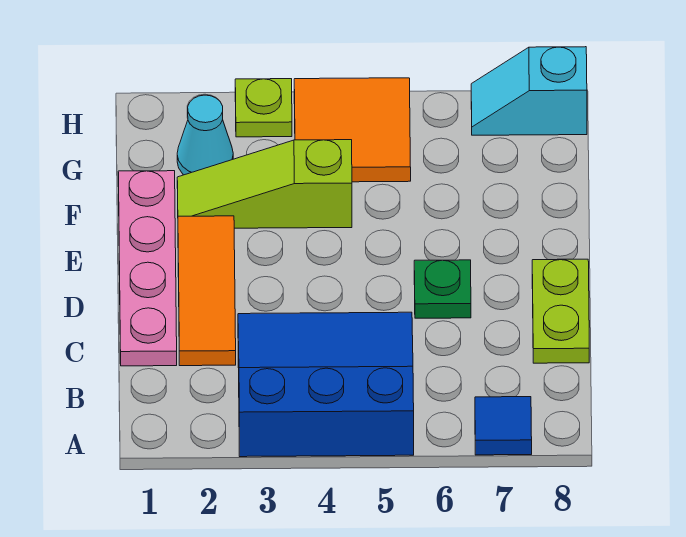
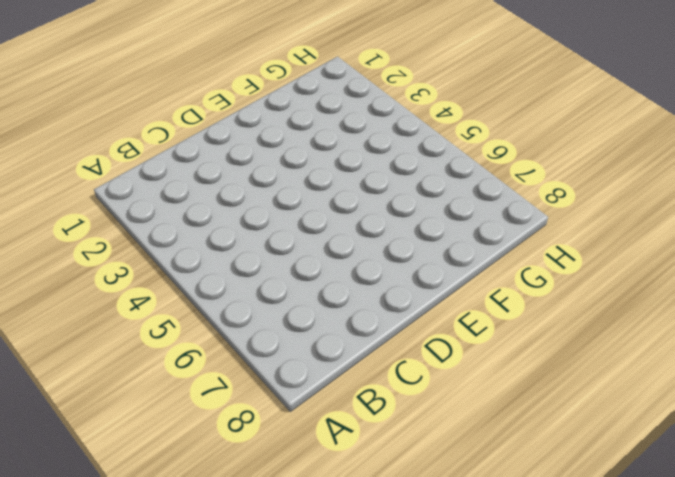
none -> blue 3x3 slope [238,312,414,457]
none -> blue 1x1 tile [475,397,532,455]

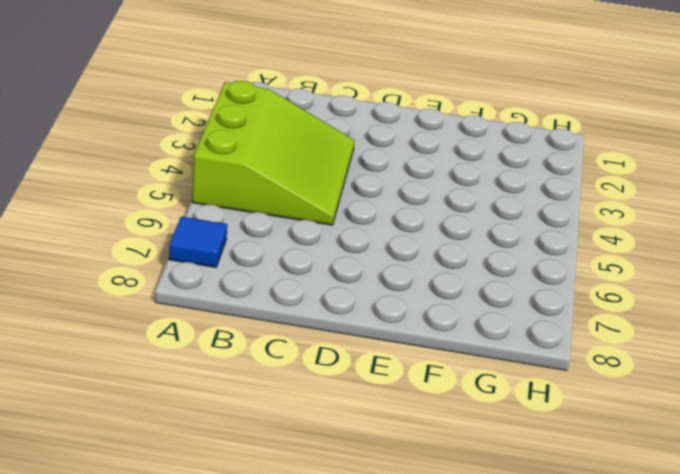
lime 3x3 slope [192,81,355,225] -> blue 3x3 slope [238,312,414,457]
none -> pink 1x4 plate [118,171,177,366]
none -> orange 1x3 tile [178,216,236,366]

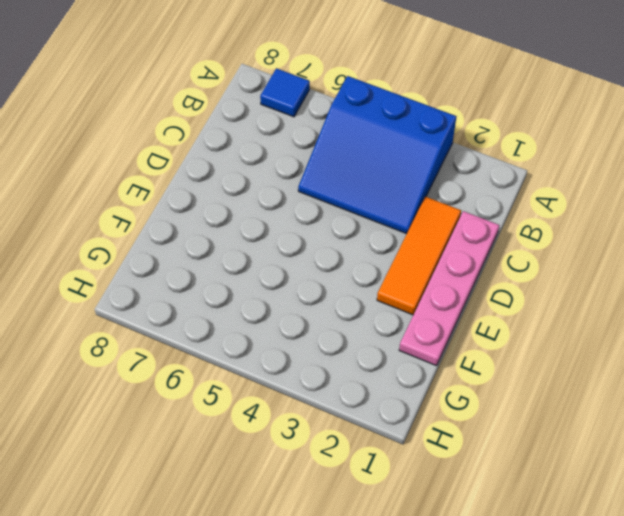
none -> lime 1x2 plate [532,259,589,363]
none -> green 1x1 plate [414,260,471,318]

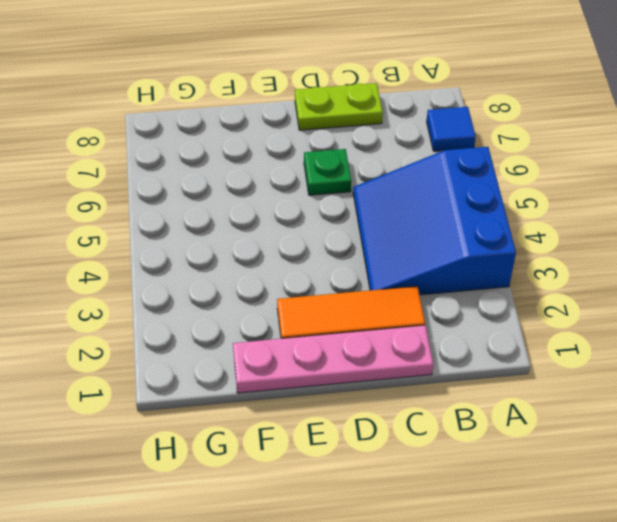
none -> lime 1x3 slope [177,140,352,228]
none -> cyan 1x1 cone [177,95,233,175]

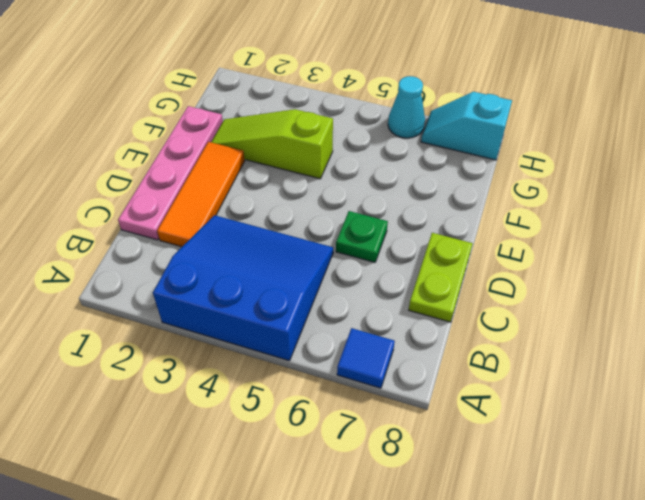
cyan 1x1 cone [388,76,425,138] -> cyan 1x1 cone moved to [177,95,233,175]
none -> orange 2x2 tile [294,78,411,182]
none -> lime 1x1 plate [235,79,292,137]

